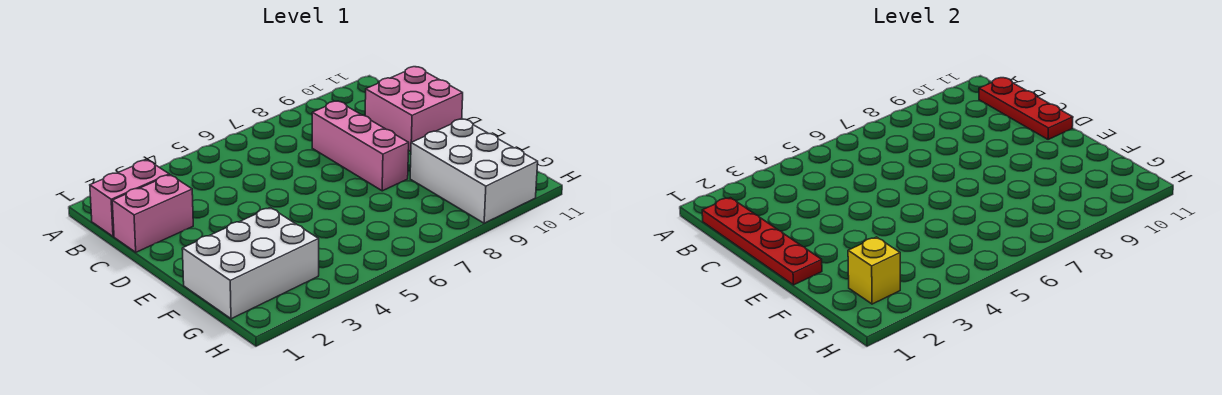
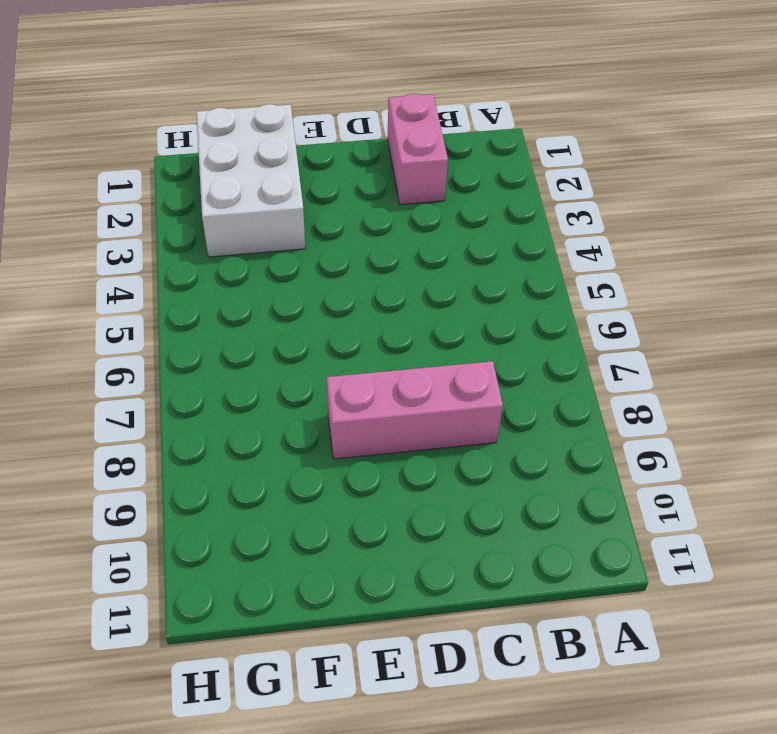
none -> pink 1x2 brick [90,160,169,237]
none -> pink 2x2 brick [365,67,463,151]

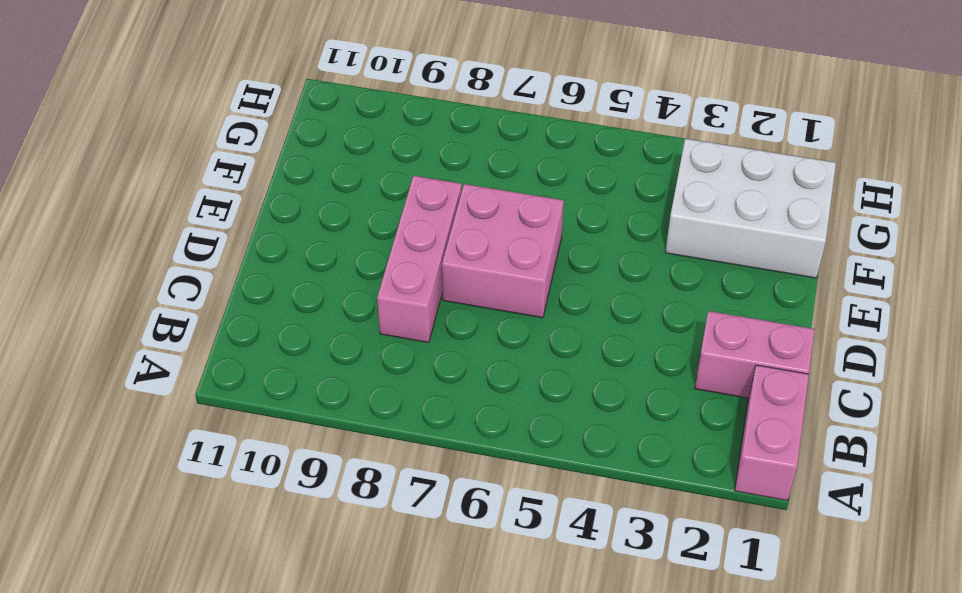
pink 1x2 brick [735,365,809,501] -> pink 1x2 brick turned to [90,160,169,237]
pink 2x2 brick [442,184,564,318] -> pink 2x2 brick moved to [365,67,463,151]
none -> white 2x3 brick [410,119,538,223]
none -> red 1x4 plate [702,198,822,285]

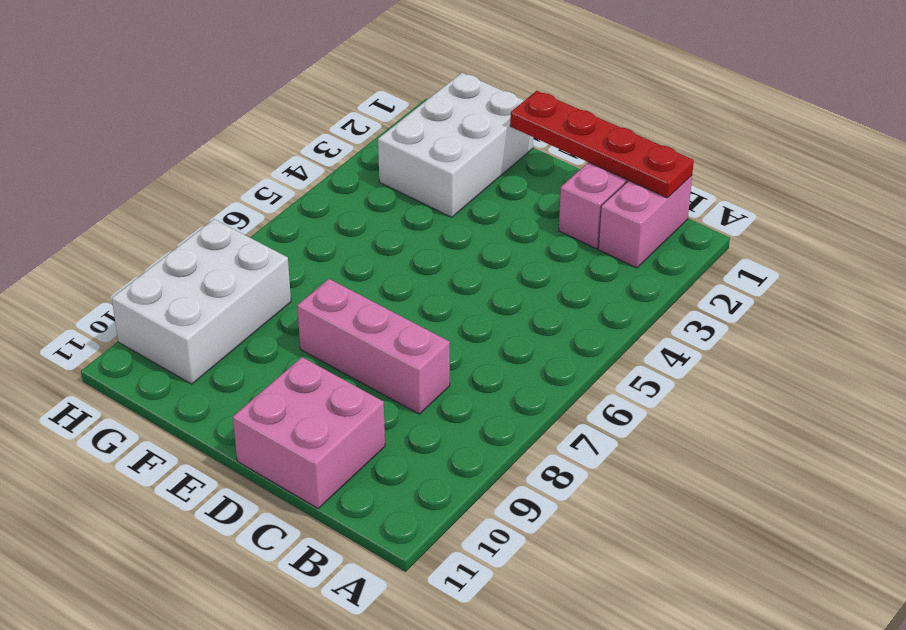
white 2x3 brick [112,219,291,384] -> white 2x3 brick turned to [410,119,538,223]
none -> red 1x3 plate [979,78,1073,140]
none -> yellow 1x1 brick [848,237,900,304]

